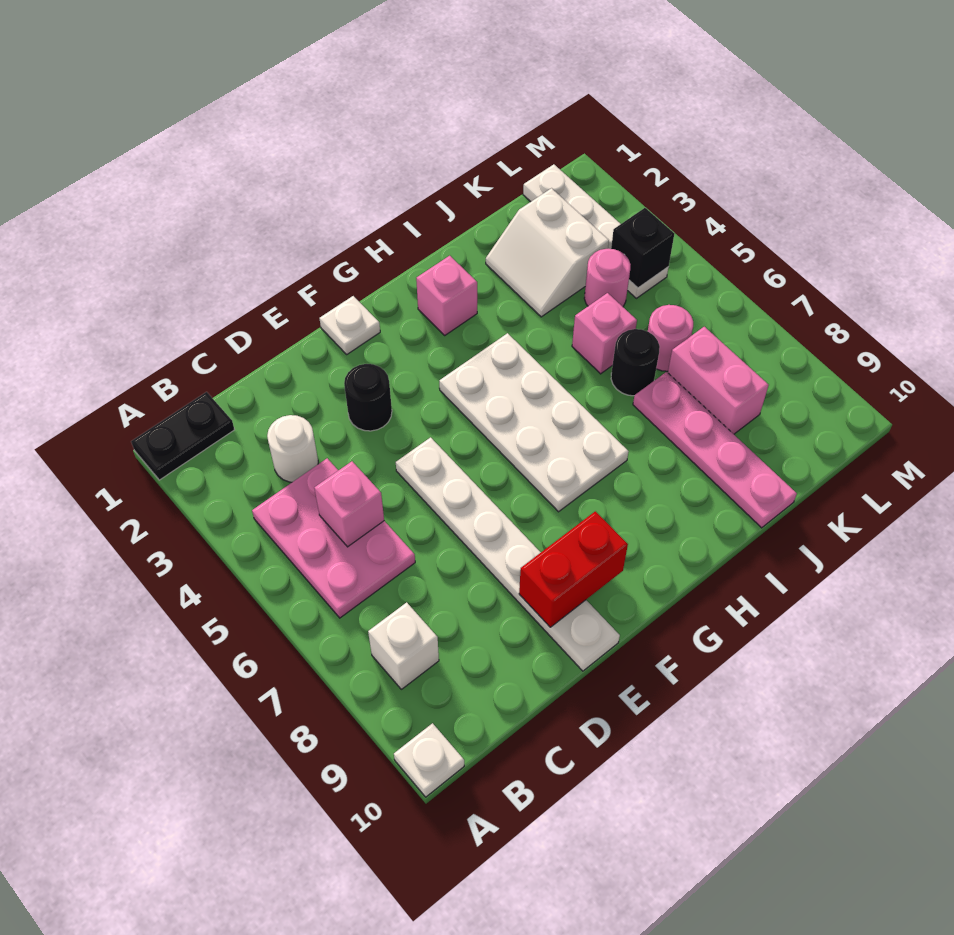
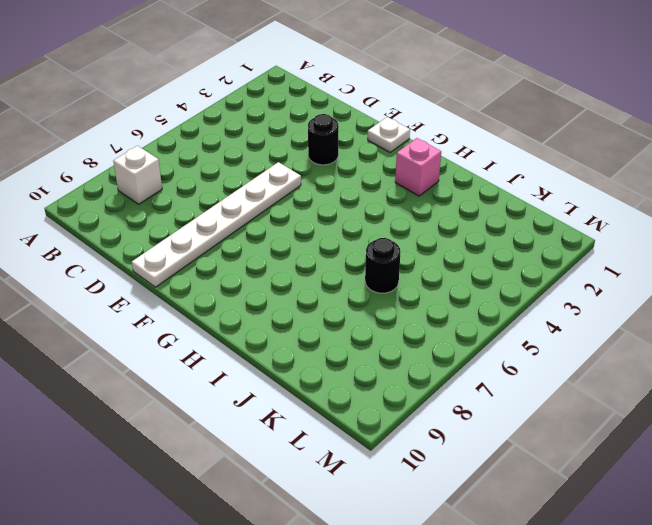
none -> black 1x2 plate [131,392,235,480]
none -> white 1x1 plate [394,723,464,797]
none -> pink 2x3 plate [252,458,415,618]

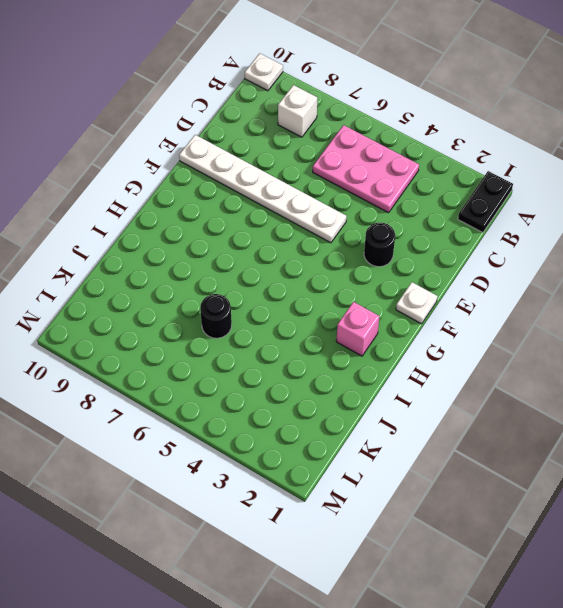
none -> white 1x1 round brick [267,415,318,482]
none -> white 2x4 plate [439,333,629,512]
none -> white 2x2 slope [486,188,609,317]

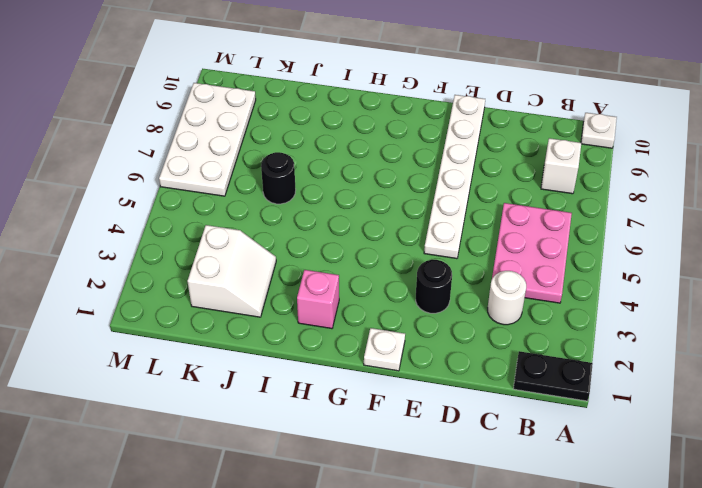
white 2x4 plate [159,83,256,196] -> white 2x4 plate moved to [439,333,629,512]
none -> pink 1x1 brick [572,293,637,374]
none -> pink 1x4 plate [633,372,797,528]
none -> pink 1x1 round brick [584,249,631,307]

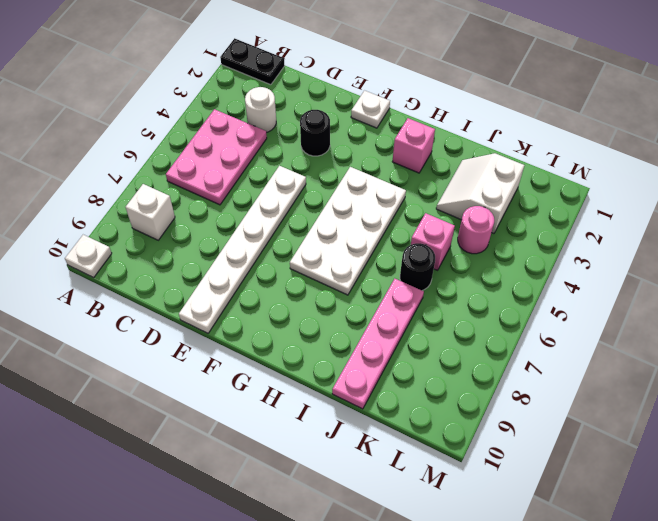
none -> pink 1x1 round brick [648,305,693,371]
none -> pink 1x2 brick [668,327,769,434]
none -> white 1x4 plate [523,164,669,298]

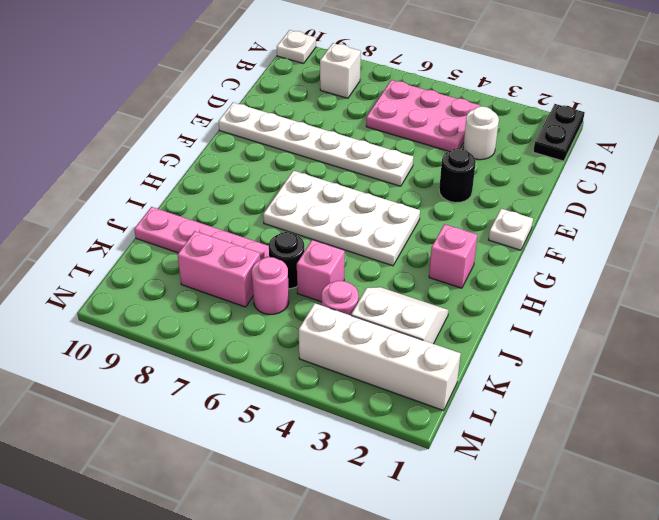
white 1x4 brick [299,303,461,411] -> white 1x4 plate [523,164,669,298]
none -> pink 1x1 brick [314,461,384,547]
none -> red 1x2 brick [519,511,628,627]
none -> black 1x1 brick [611,208,674,288]

